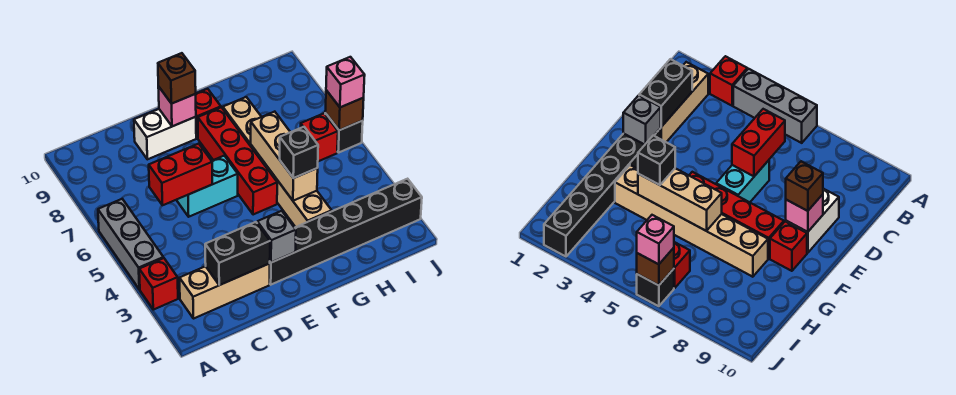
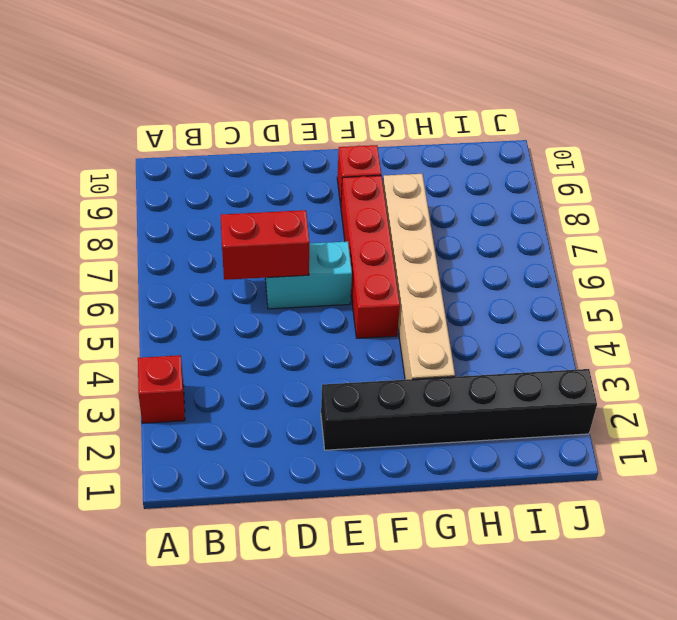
none -> grey 1x3 brick [98,199,163,289]
none -> tan 1x3 brick [180,264,270,319]
none -> white 1x2 brick [134,109,196,159]

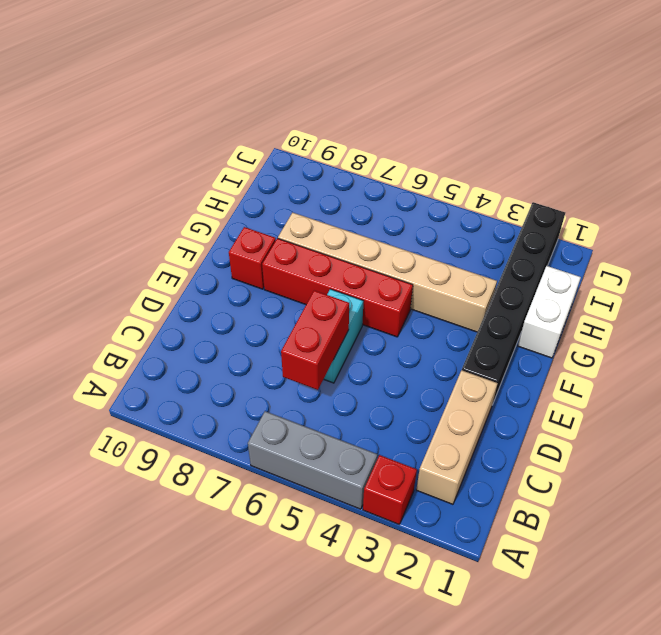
white 1x2 brick [518,266,581,358] -> white 1x2 brick moved to [134,109,196,159]
none -> red 1x1 brick [301,114,338,161]
none -> black 1x1 brick [325,113,363,153]
none -> black 1x2 brick [205,222,270,285]

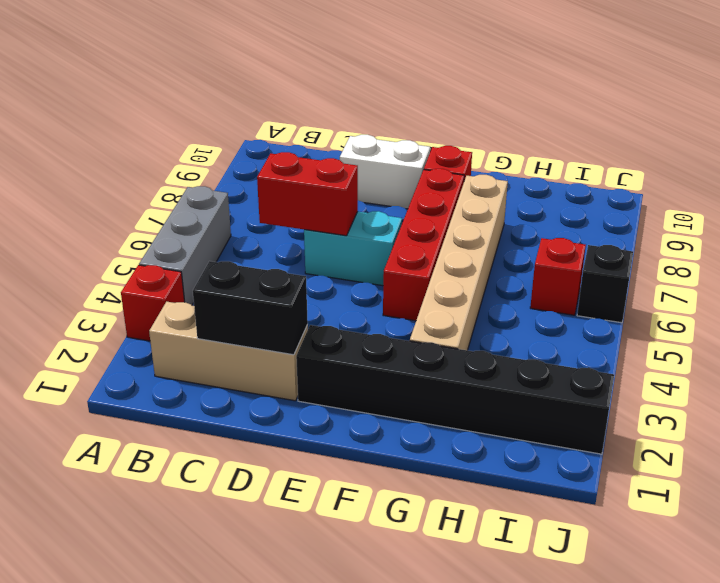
none -> grey 1x1 brick [257,211,296,263]
none -> pink 1x1 brick [158,86,196,126]
none -> tan 1x3 brick [251,112,318,201]

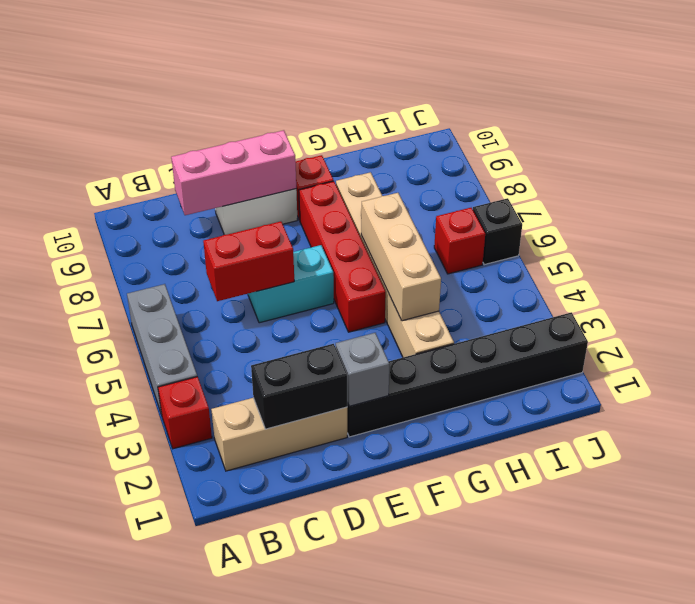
pink 1x3 brick [171,130,296,215] -> pink 1x1 brick [158,86,196,126]
none -> brown 1x1 brick [325,90,364,130]
none -> brown 1x1 brick [158,53,196,104]
none -> black 1x1 brick [280,127,318,178]

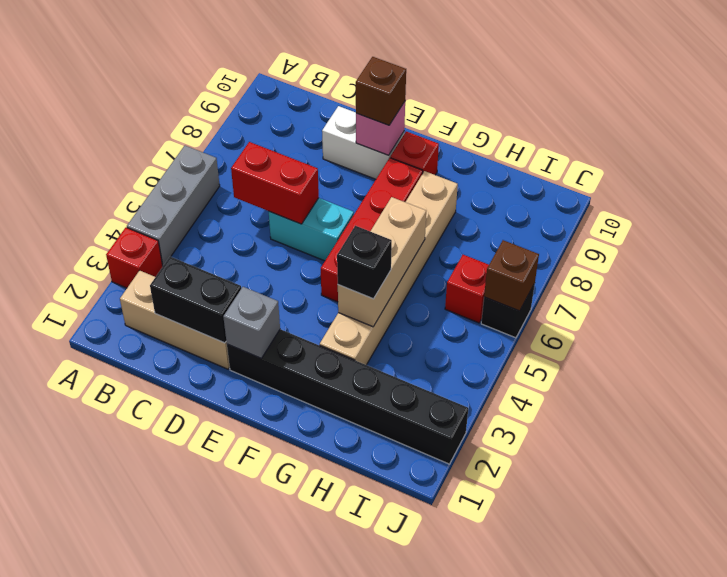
none -> pink 1x1 brick [326,57,365,107]

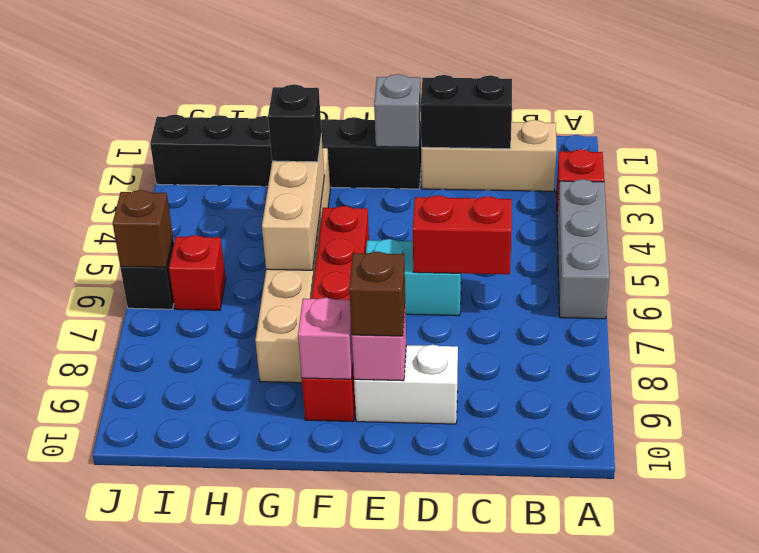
pink 1x1 brick [298,298,353,379] -> pink 1x1 brick moved to [326,57,365,107]

